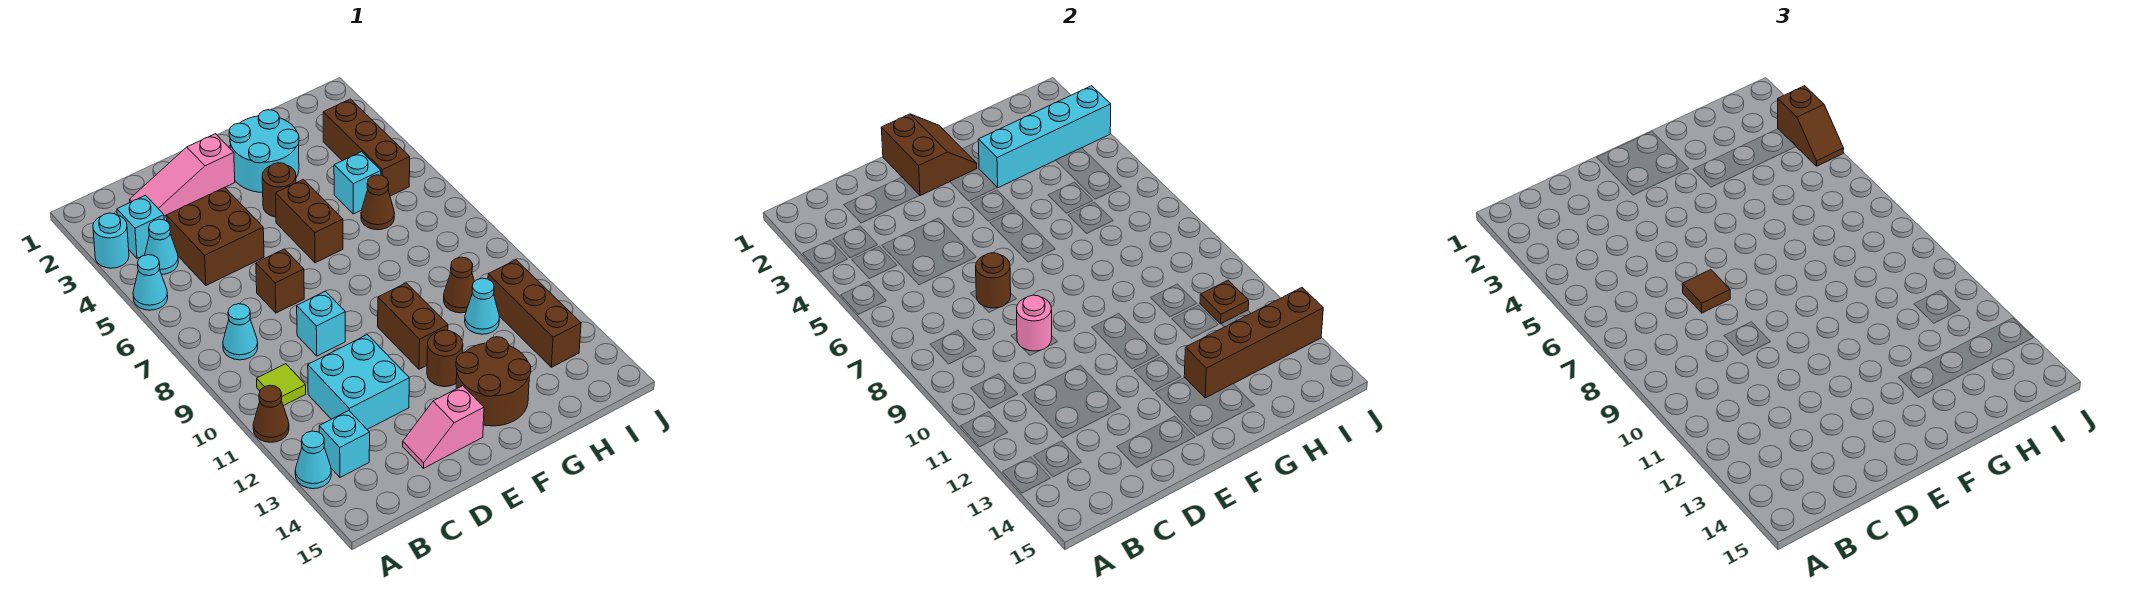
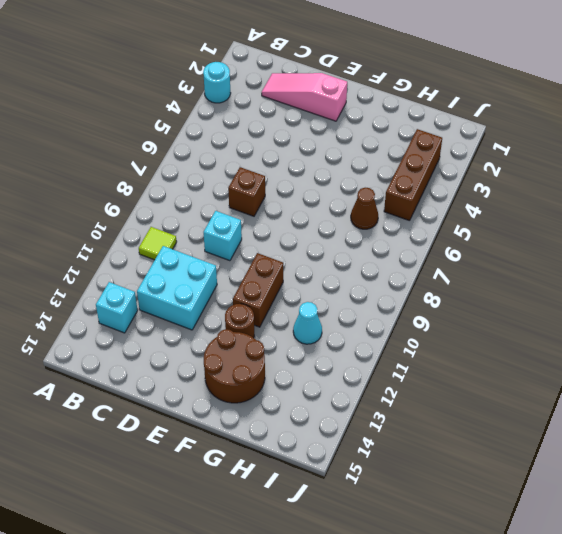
none -> cyan 1x1 cone [133,255,168,310]
none -> brown 1x1 cone [253,385,289,442]
none -> cyan 1x1 cone [295,431,331,489]
none -> cyan 1x1 brick [117,195,164,258]

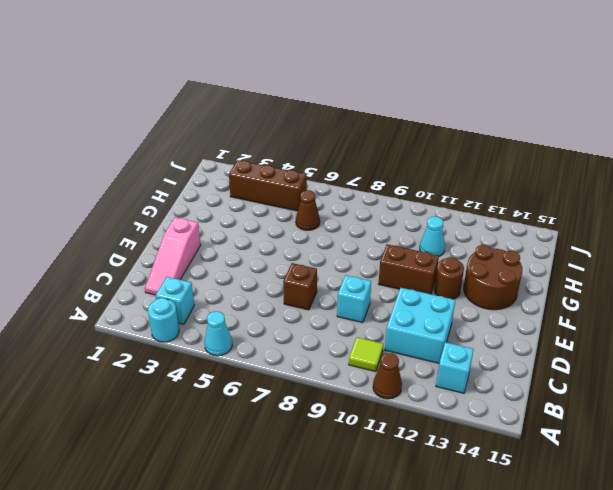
none -> cyan 1x1 cone [295,431,331,489]
none -> cyan 1x1 cone [145,219,178,274]
none -> cyan 1x1 cone [223,304,258,360]
none -> brown 2x2 brick [166,187,264,285]

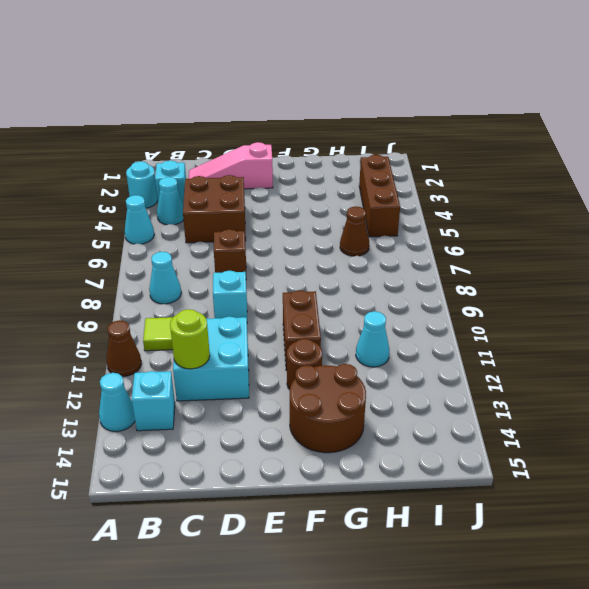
lime 1x1 round brick [170,309,210,369] -> none
none -> pink 1x2 slope [403,386,484,468]
none -> cyan 2x2 round brick [229,110,299,193]
none -> brown 1x1 round brick [262,163,296,217]
none -> brown 1x2 brick [276,180,343,263]

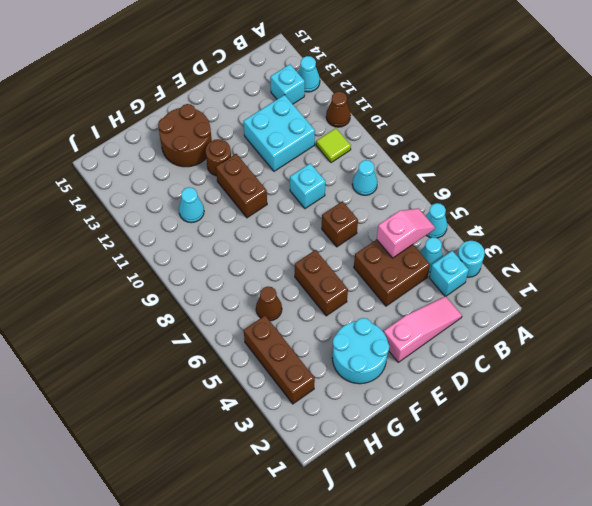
pink 1x2 slope [377,208,435,258] -> pink 1x2 slope moved to [403,386,484,468]
none -> brown 1x1 round brick [262,163,296,217]
none -> cyan 1x1 brick [334,152,381,214]
none -> brown 1x1 cone [444,257,474,313]
none -> brown 1x3 brick [488,260,581,367]

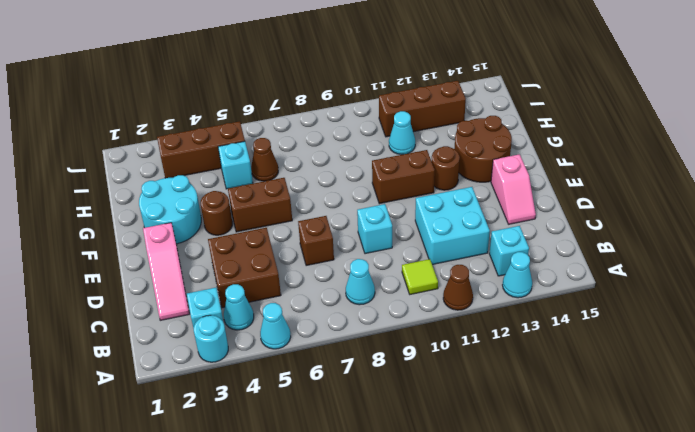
none -> brown 1x1 cone [444,257,474,313]
none -> brown 1x1 round brick [976,253,1011,308]
none -> pink 1x1 round brick [1017,295,1052,351]
none -> brown 2x2 slope [881,114,977,196]

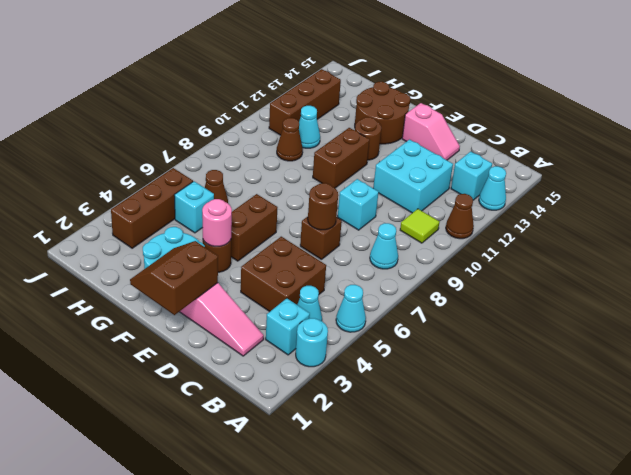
pink 1x1 round brick [202,199,232,247] -> pink 1x1 round brick moved to [1017,295,1052,351]
none -> cyan 1x4 brick [978,86,1111,188]
none -> brown 1x4 brick [1184,288,1323,398]
none -> brown 1x1 plate [1200,280,1249,324]
none -> brown 1x1 tile [1682,270,1730,313]

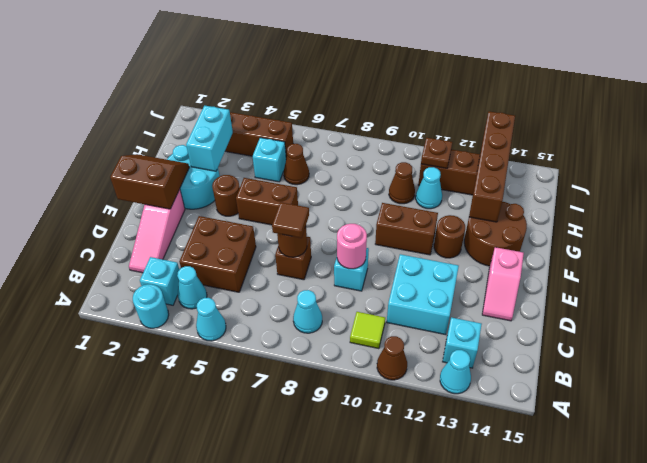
cyan 1x2 brick [186,106,233,171] -> cyan 1x4 brick [978,86,1111,188]
none -> brown 1x2 slope [1778,86,1844,166]

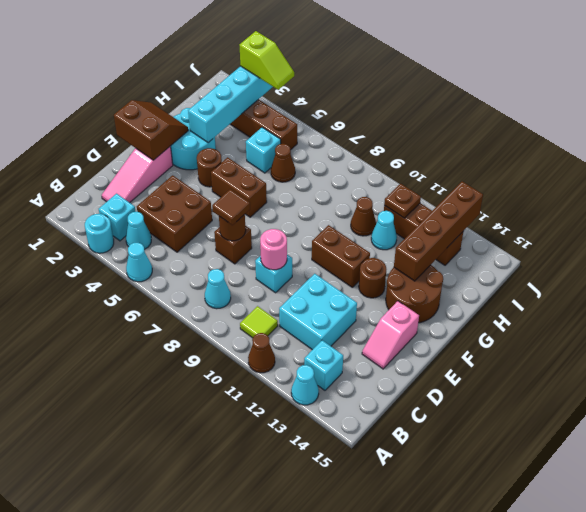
lime 1x2 slope [240,31,294,90] -> brown 1x2 slope [1778,86,1844,166]

